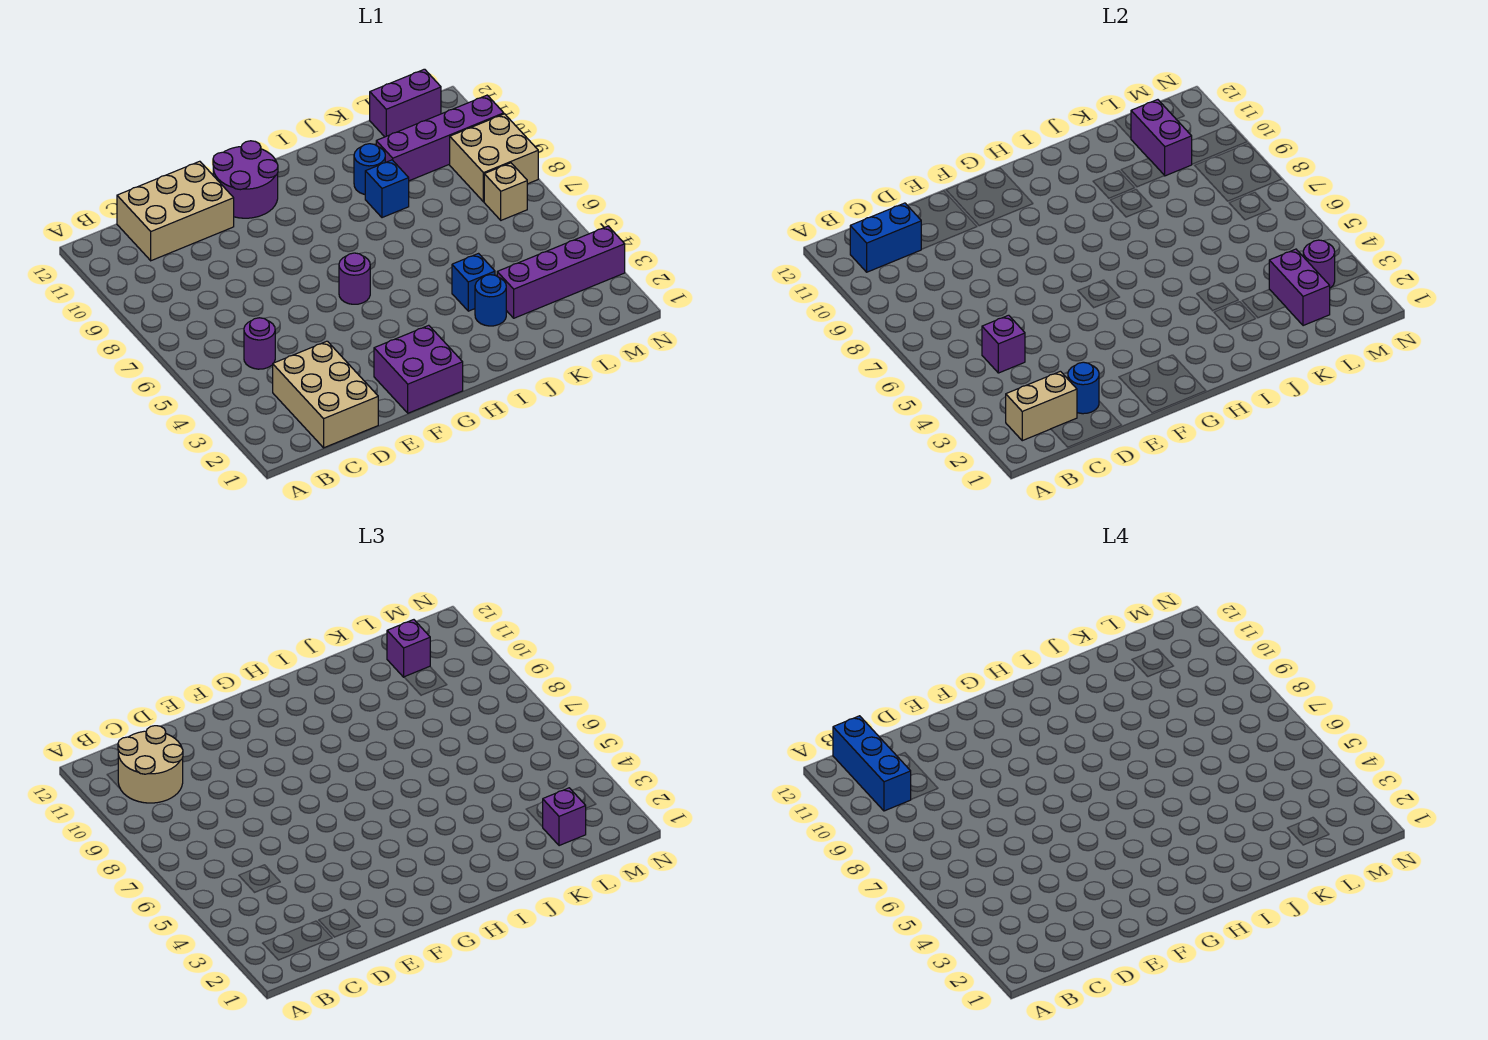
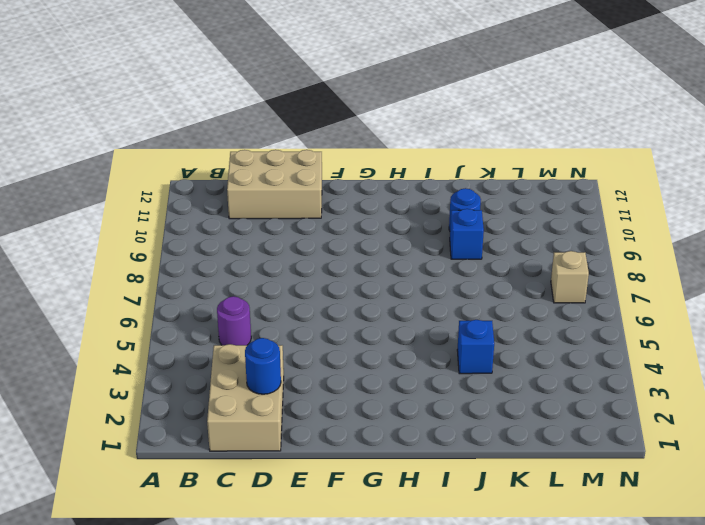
none -> purple 2x2 brick [374,325,463,413]
none -> purple 2x2 round brick [213,141,278,218]
none -> purple 1x1 round brick [339,253,370,304]

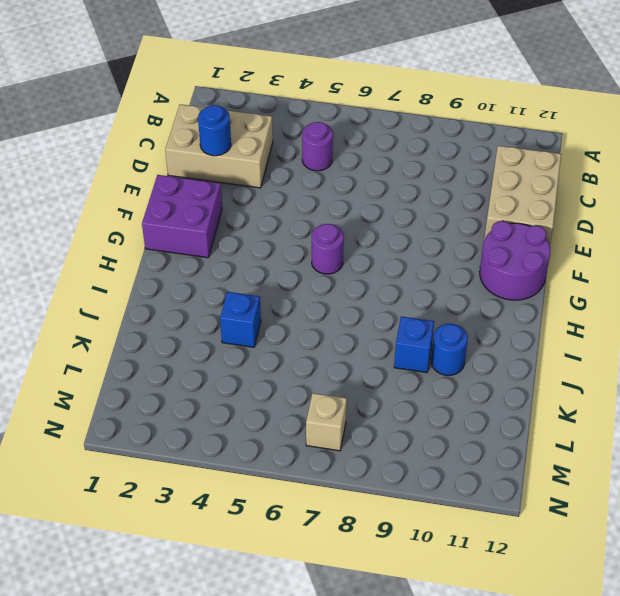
none -> blue 1x1 round brick [475,275,506,326]
none -> purple 1x4 brick [497,226,625,318]
none -> purple 1x4 brick [376,95,504,181]

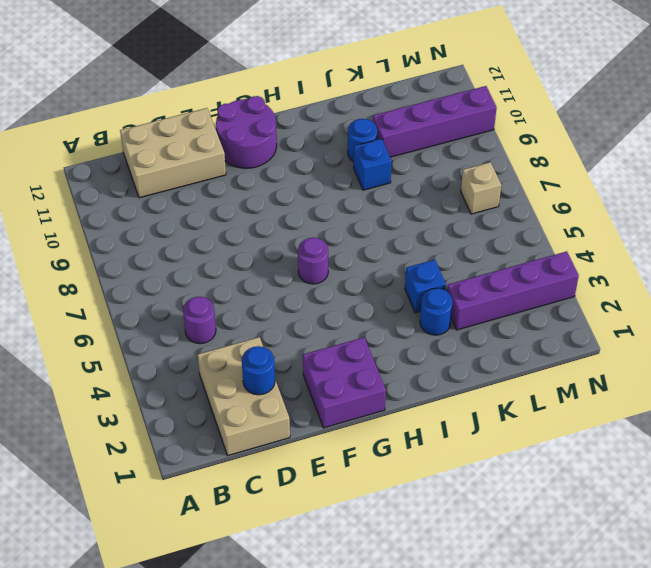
none -> purple 1x2 brick [370,69,441,137]
none -> tan 2x2 brick [450,114,538,202]
none -> tan 1x2 brick [1006,371,1077,441]

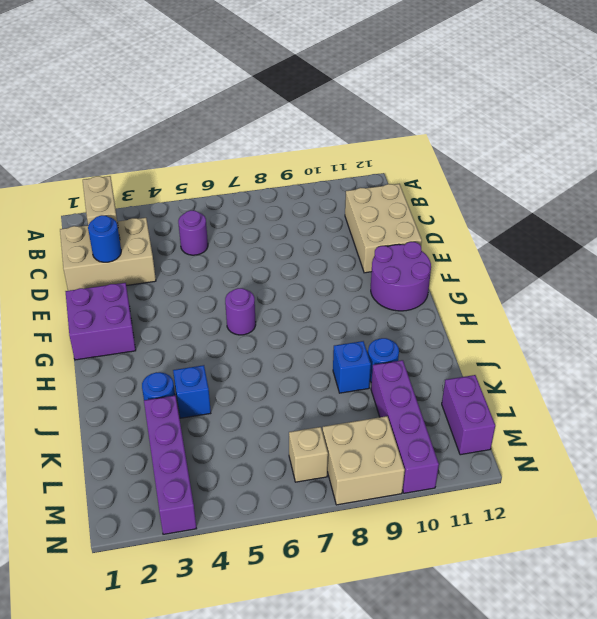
none -> blue 1x2 brick [850,203,921,272]
none -> purple 1x1 brick [982,315,1025,373]
none -> purple 1x2 brick [1269,249,1330,326]

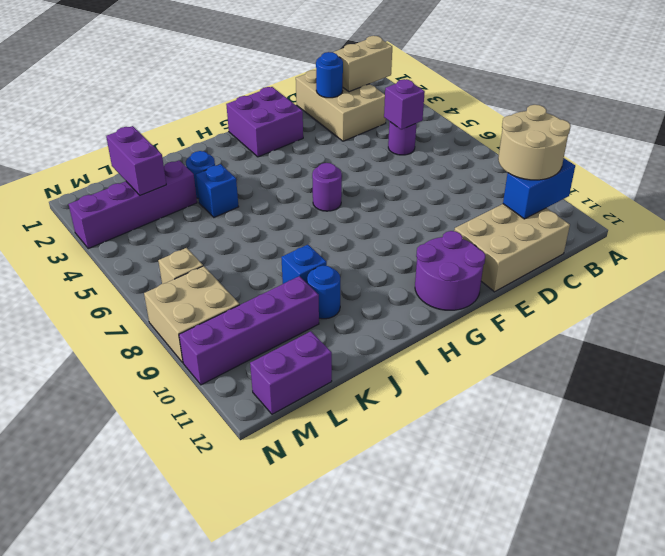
none -> purple 1x2 brick [1131,100,1192,176]
none -> purple 1x1 round brick [1303,240,1335,288]
none -> purple 1x1 brick [543,788,586,846]

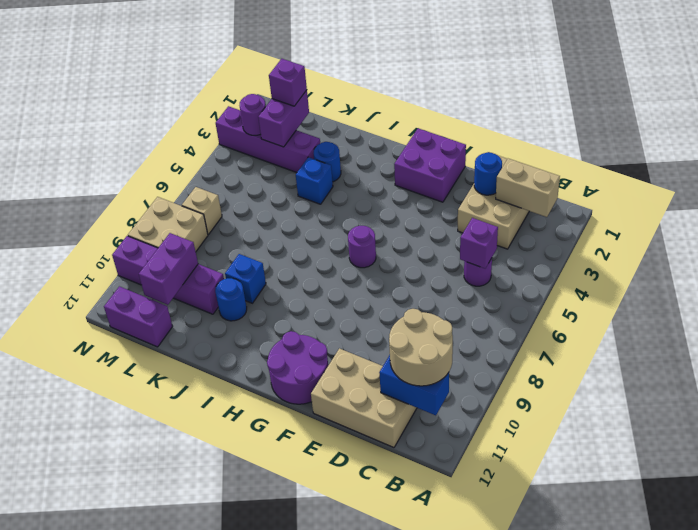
none -> purple 1x1 brick [387,620,430,677]
none -> blue 1x3 brick [833,716,911,811]

